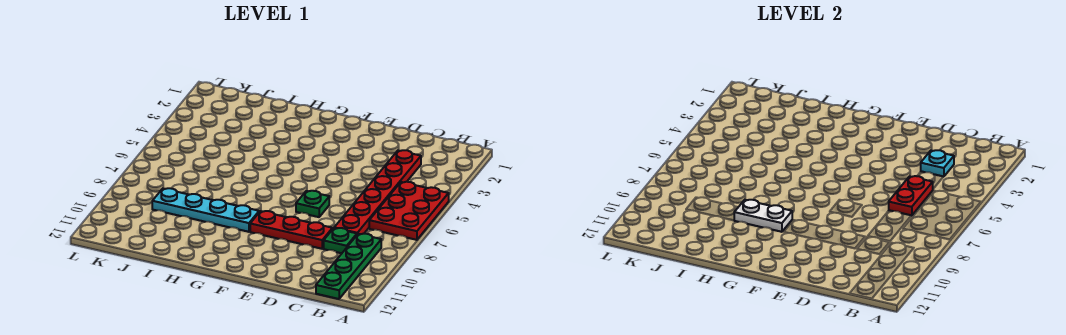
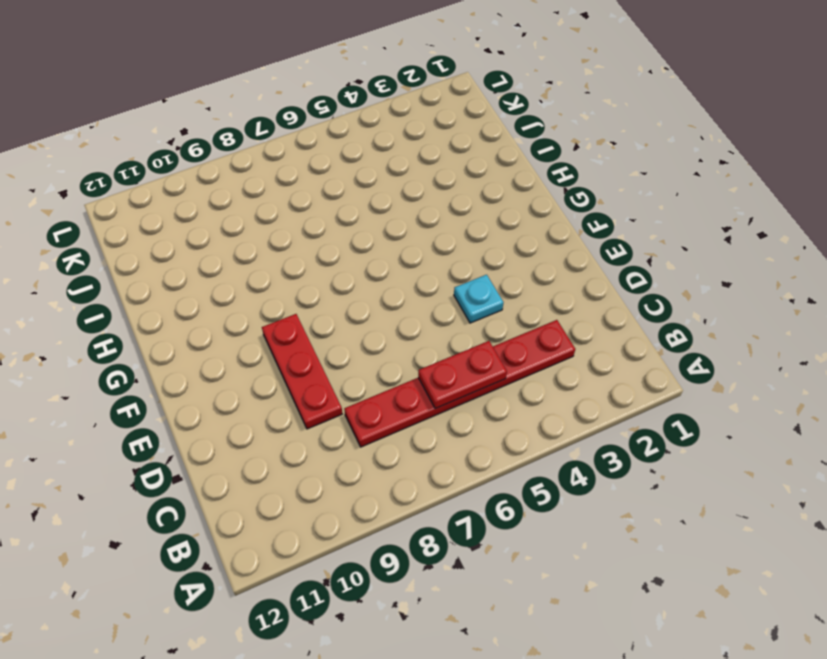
cyan 1x1 plate [454,275,504,323] -> cyan 1x1 plate moved to [921,150,954,177]
none -> red 2x3 plate [369,182,449,240]
none -> green 1x4 plate [316,234,381,299]

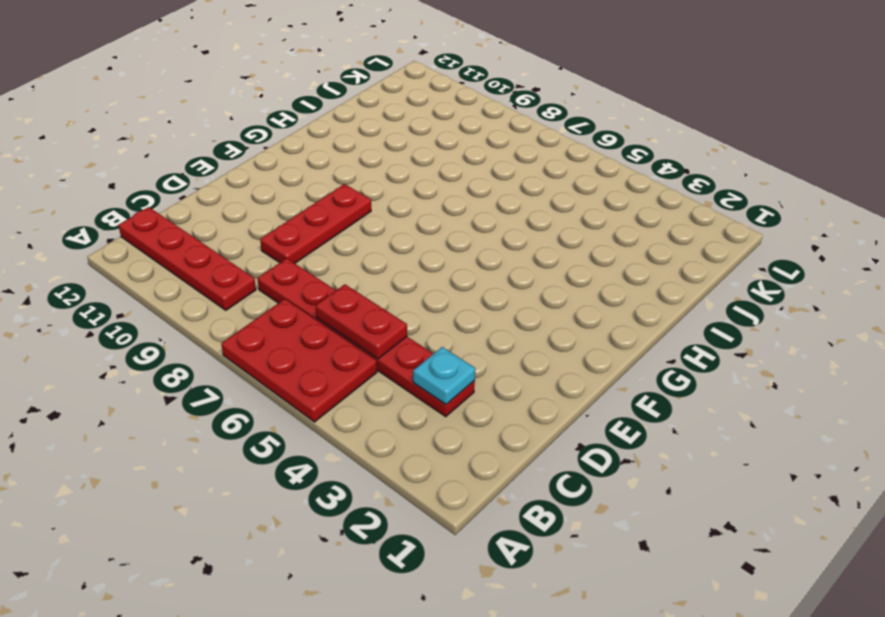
red 1x4 plate [118,207,256,310] -> green 1x4 plate [316,234,381,299]
none -> green 1x1 plate [324,228,357,253]
none -> green 1x1 plate [296,191,329,217]

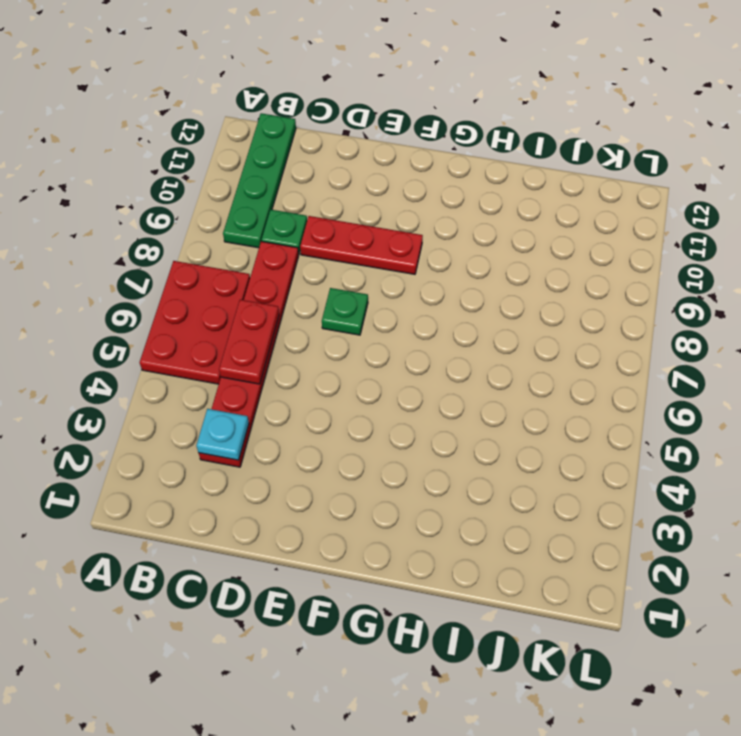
none -> cyan 1x4 plate [152,188,259,232]
none -> white 1x2 plate [734,200,792,232]

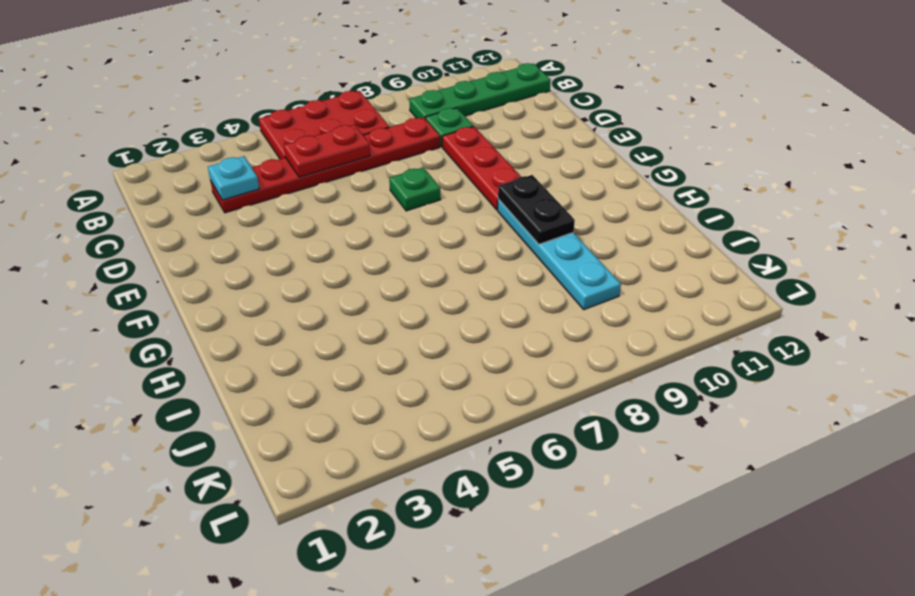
black 1x2 plate [498,175,575,244] -> white 1x2 plate [734,200,792,232]

